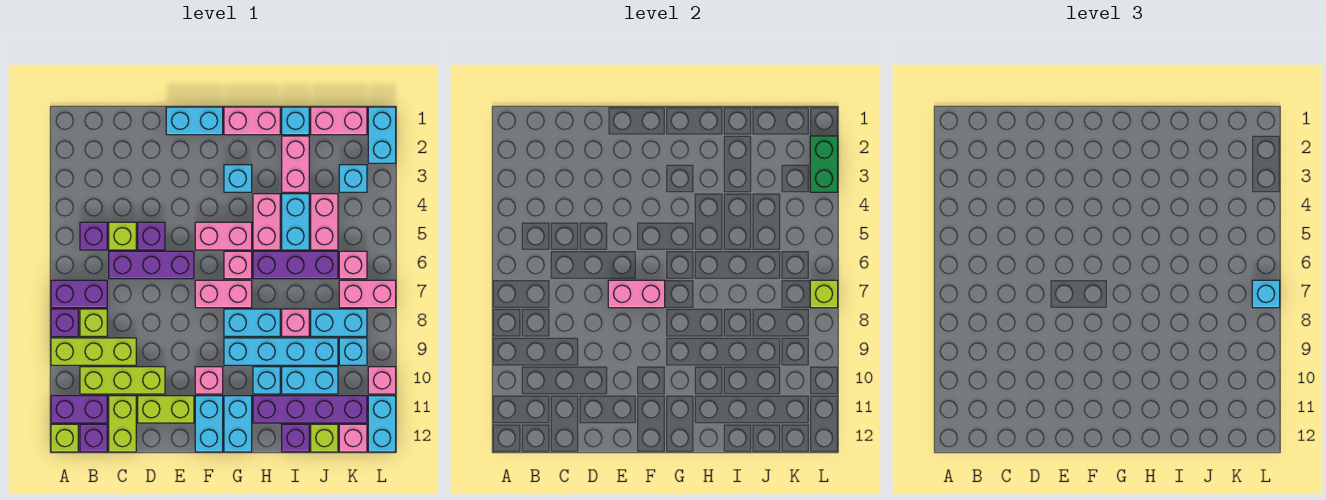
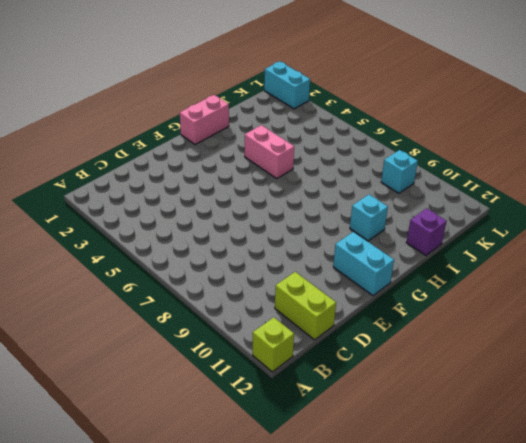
none -> purple 1x2 brick [51,280,107,308]
none -> purple 1x1 brick [51,309,78,336]
none -> lime 1x3 brick [51,338,136,365]
none -> purple 1x2 brick [51,396,107,423]

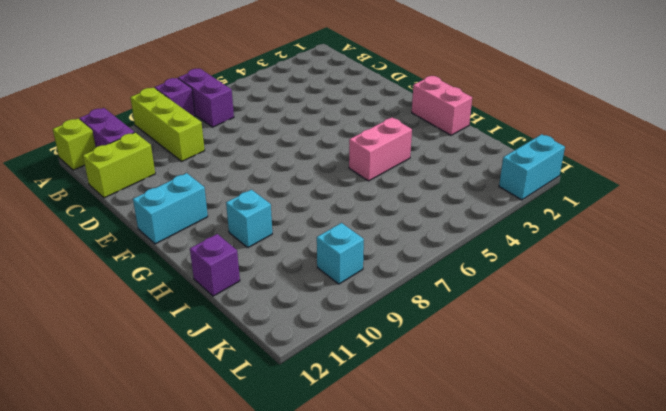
none -> purple 1x1 brick [80,222,107,250]
none -> lime 1x1 brick [80,309,107,336]
none -> lime 1x3 brick [80,367,165,394]
none -> purple 1x1 brick [80,424,107,452]

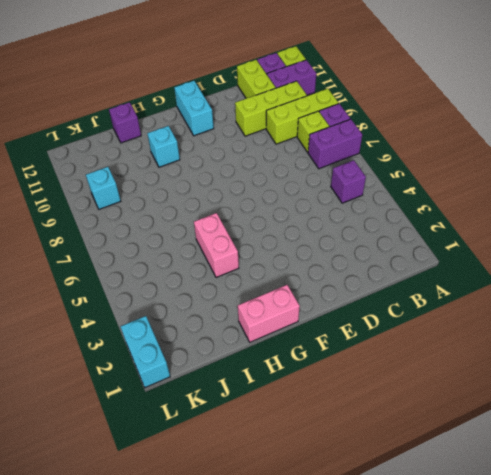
none -> lime 1x1 brick [109,222,136,250]
none -> purple 1x3 brick [109,251,194,279]
none -> purple 1x1 brick [138,222,165,250]
none -> lime 1x2 brick [138,396,194,423]

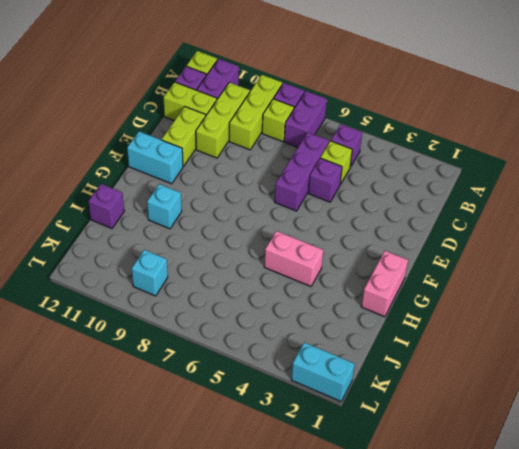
none -> cyan 1x2 brick [166,107,223,135]
none -> pink 1x2 brick [195,222,252,250]
none -> pink 1x2 brick [195,280,252,308]
none -> pink 1x1 brick [195,367,223,394]

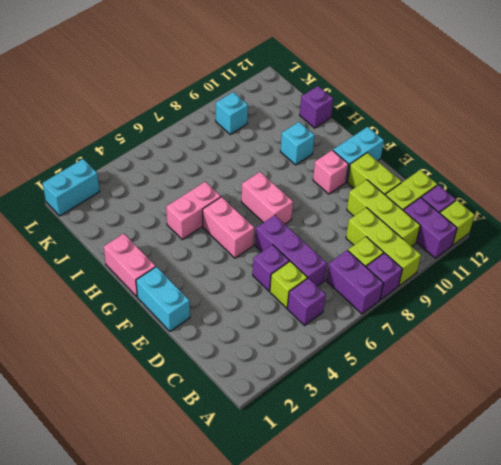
none -> cyan 1x1 brick [224,165,252,192]
none -> pink 1x1 brick [224,251,252,279]
none -> cyan 1x2 brick [224,309,280,336]
none -> cyan 1x4 brick [224,338,338,365]

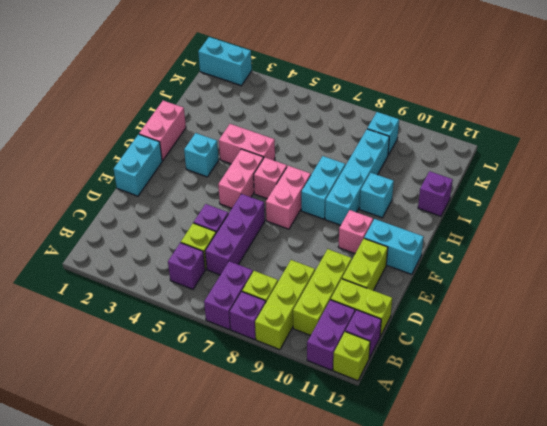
none -> cyan 1x2 brick [224,396,252,452]
none -> purple 1x3 brick [253,251,338,279]
none -> purple 1x4 brick [253,396,367,423]
none -> cyan 1x1 brick [282,107,309,135]

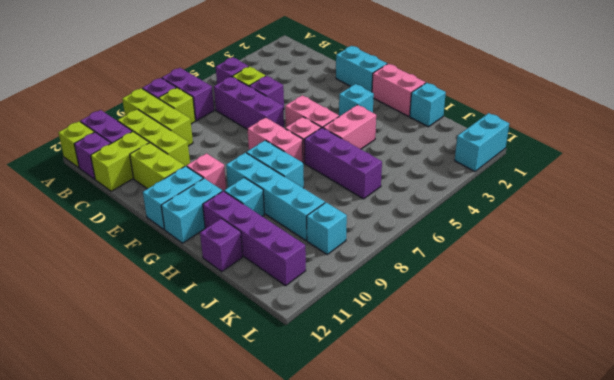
none -> pink 1x2 brick [282,136,309,192]
none -> cyan 1x2 brick [282,194,309,250]
none -> pink 1x1 brick [282,309,309,336]
none -> cyan 1x2 brick [282,367,338,394]

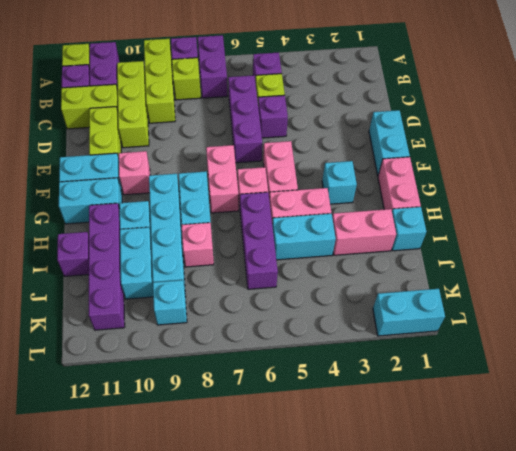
none -> pink 1x2 brick [311,107,367,135]
none -> pink 1x2 brick [311,194,338,250]
none -> cyan 1x2 brick [311,309,367,336]
none -> lime 1x1 brick [311,424,338,452]

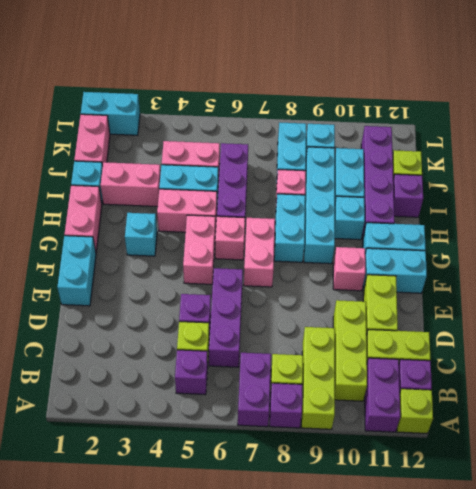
none -> cyan 1x1 brick [339,165,367,192]
none -> pink 1x1 brick [339,251,367,279]
none -> pink 1x2 brick [339,280,396,308]
none -> pink 1x1 brick [339,424,367,452]

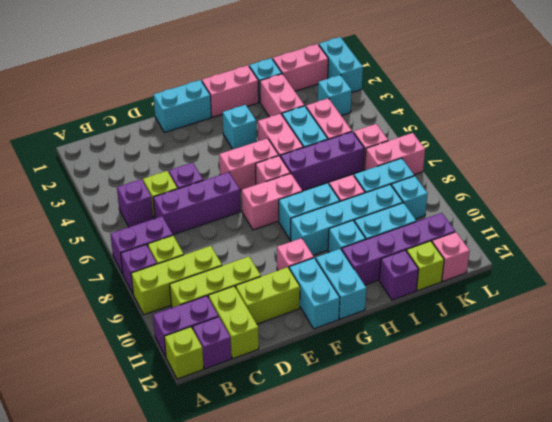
none -> pink 1x1 brick [368,367,396,394]
none -> cyan 1x2 brick [368,396,396,452]
none -> pink 1x2 brick [608,280,665,308]
none -> green 1x2 brick [810,136,838,192]

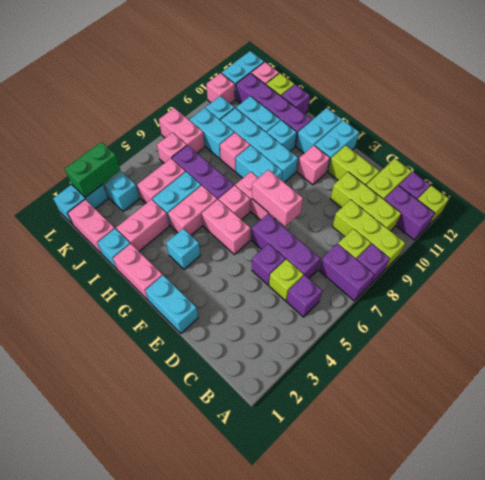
none -> lime 1x1 brick [810,280,838,308]
none -> cyan 1x1 brick [1252,280,1280,308]

